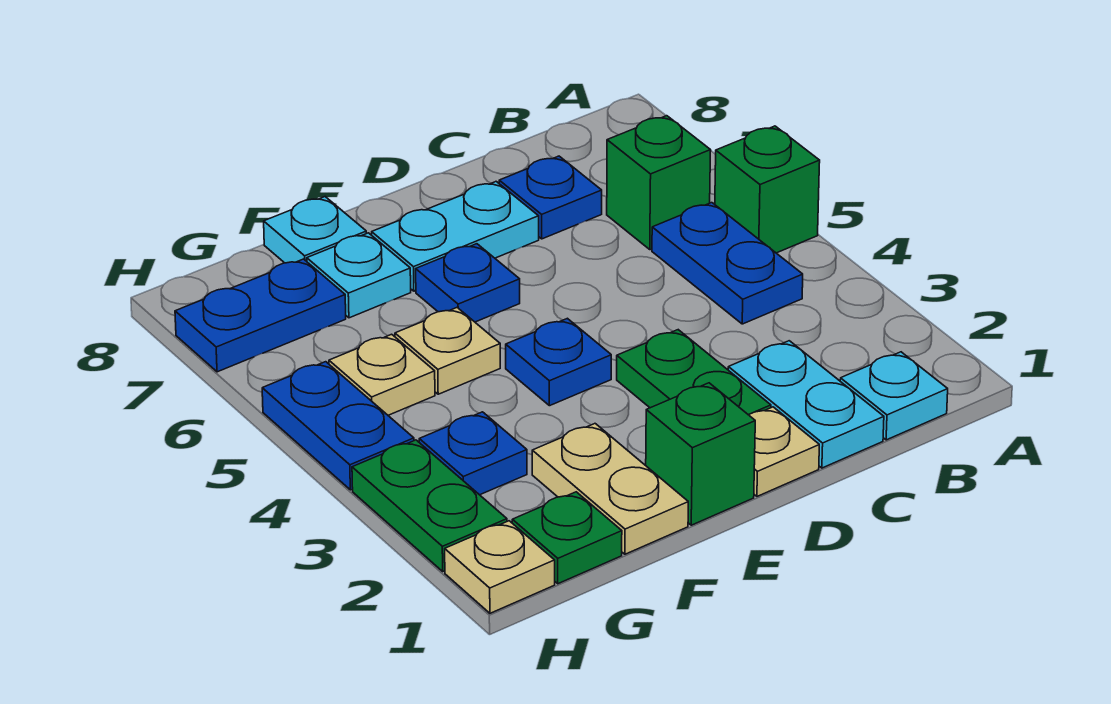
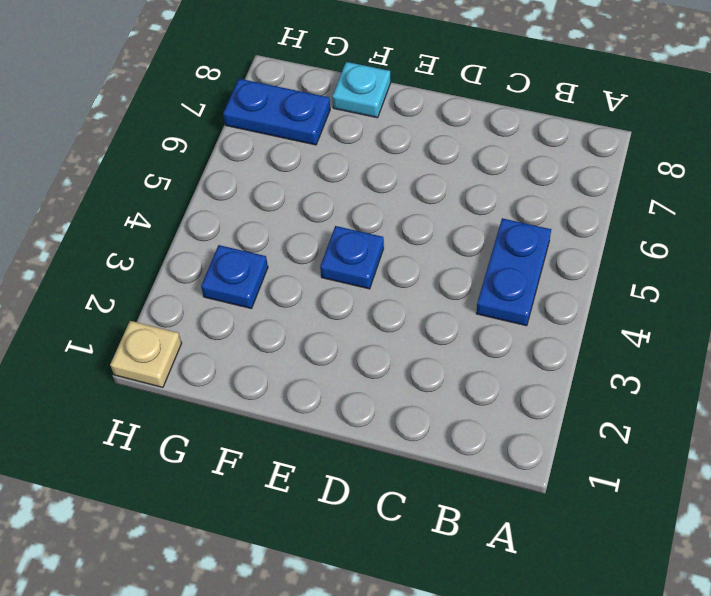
none -> green 1x1 brick [715,126,820,253]
none -> cyan 1x1 plate [840,352,948,440]
none -> green 1x1 brick [607,116,711,250]

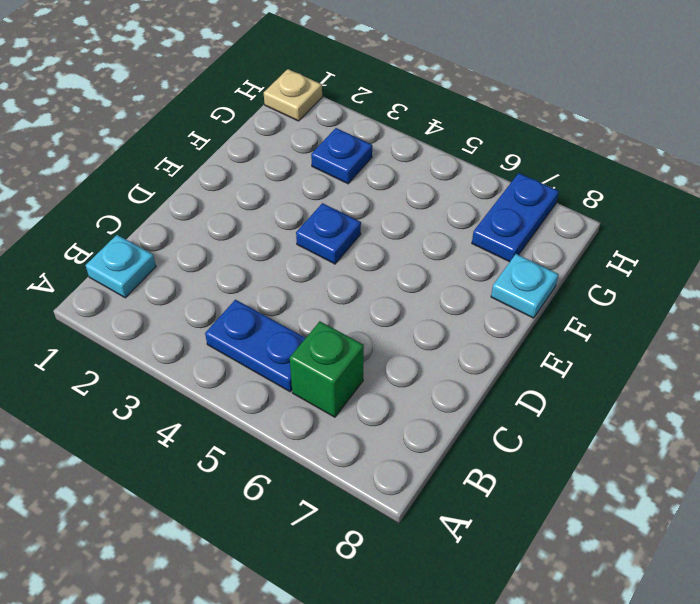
none -> green 1x1 brick [715,126,820,253]
none -> cyan 1x2 plate [728,341,884,468]
none -> blue 1x1 plate [499,156,602,239]

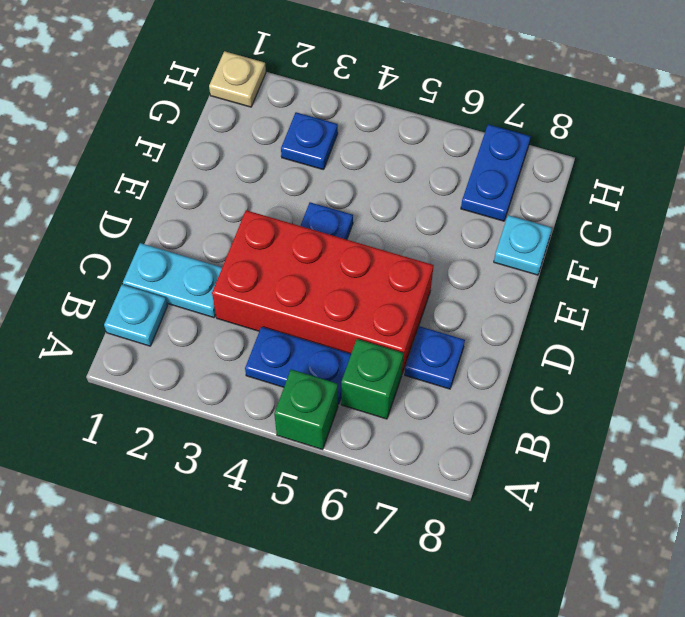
red 2x4 brick [212,210,434,373] -> green 1x2 plate [617,330,771,415]
none -> tan 1x1 plate [749,407,819,496]
none -> cyan 1x2 plate [372,182,539,291]
none -> green 1x1 brick [646,383,755,525]

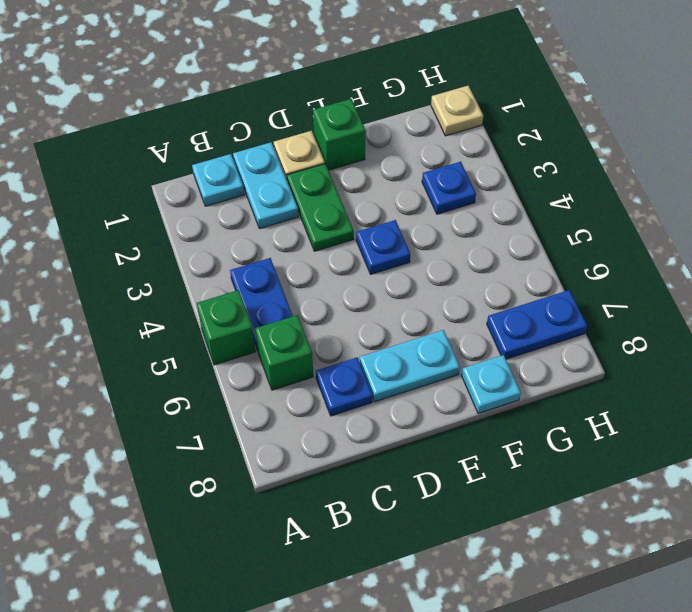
none -> blue 1x1 plate [416,244,520,322]
none -> tan 1x2 plate [532,424,688,554]
none -> tan 1x1 plate [395,308,500,394]

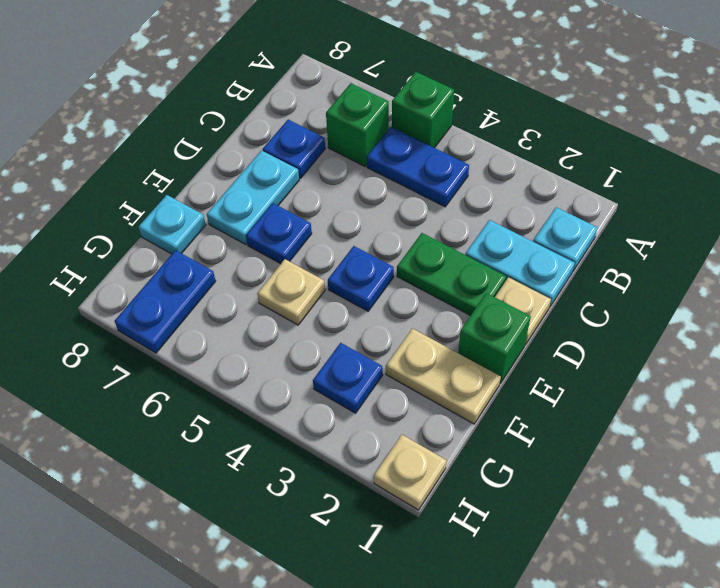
none -> cyan 1x1 plate [307,233,411,318]
none -> green 1x1 plate [512,492,622,584]
none -> tan 1x1 plate [329,334,435,415]

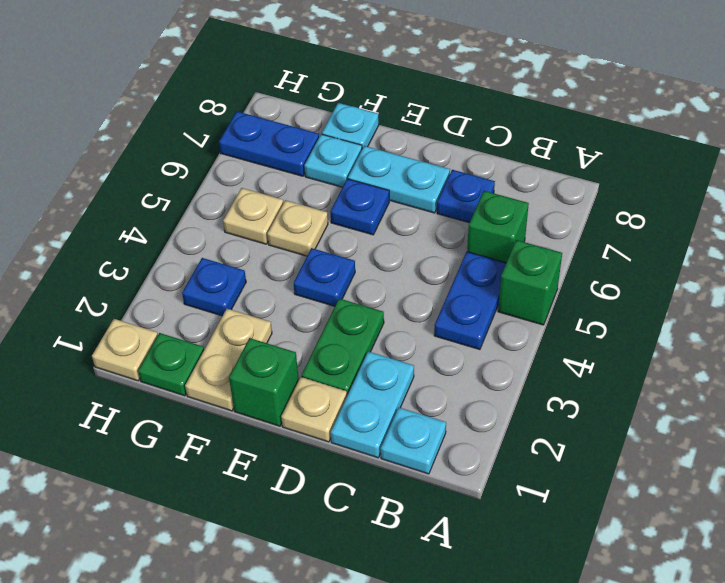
none -> green 1x2 plate [352,440,507,571]
none -> blue 1x2 plate [262,362,414,490]

